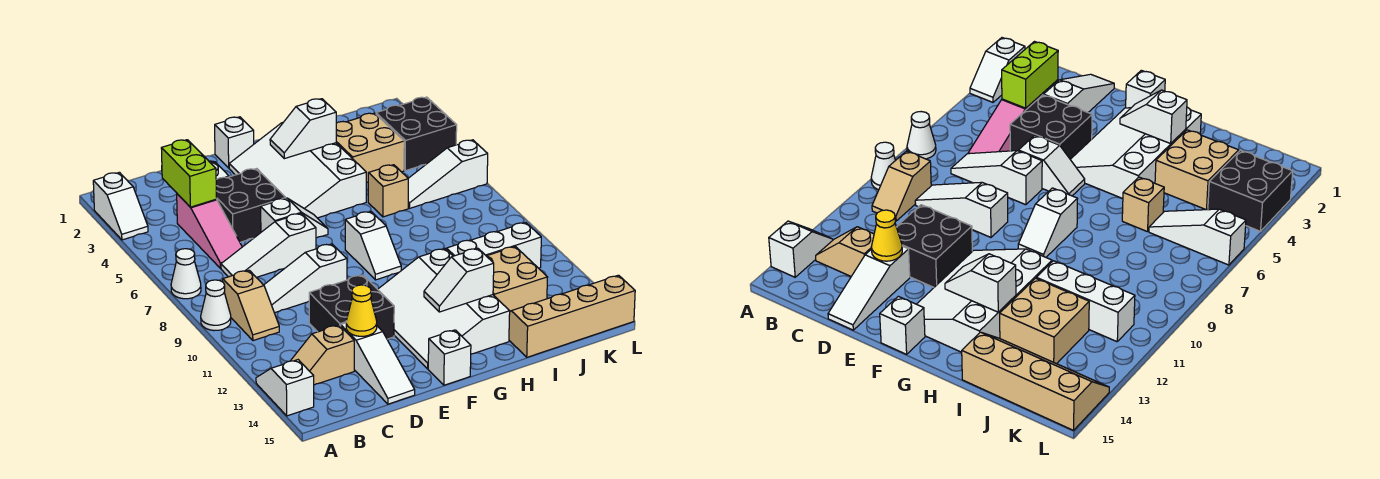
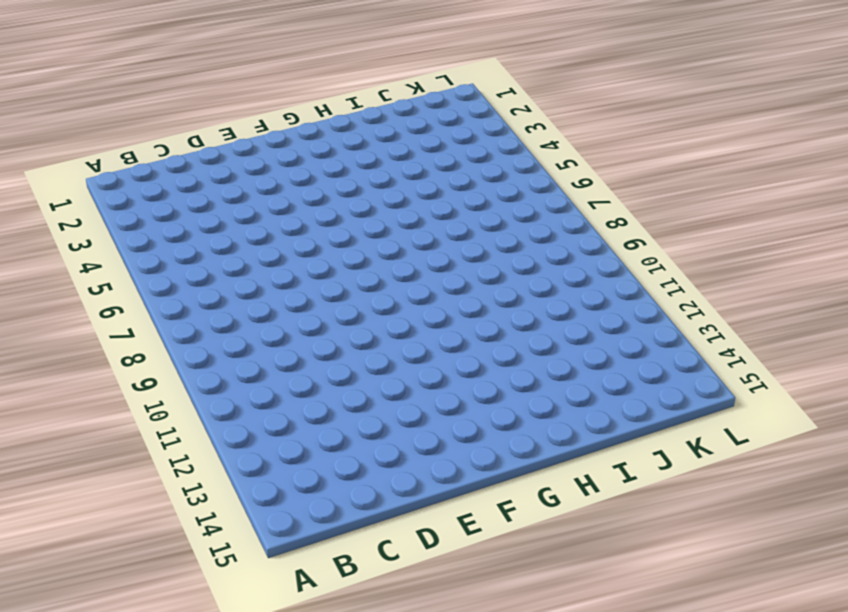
none -> white 1x2 slope [93,172,148,240]
none -> white 1x1 cone [171,249,201,299]
none -> white 1x1 cone [201,280,231,331]
none -> white 1x2 slope [256,360,314,416]

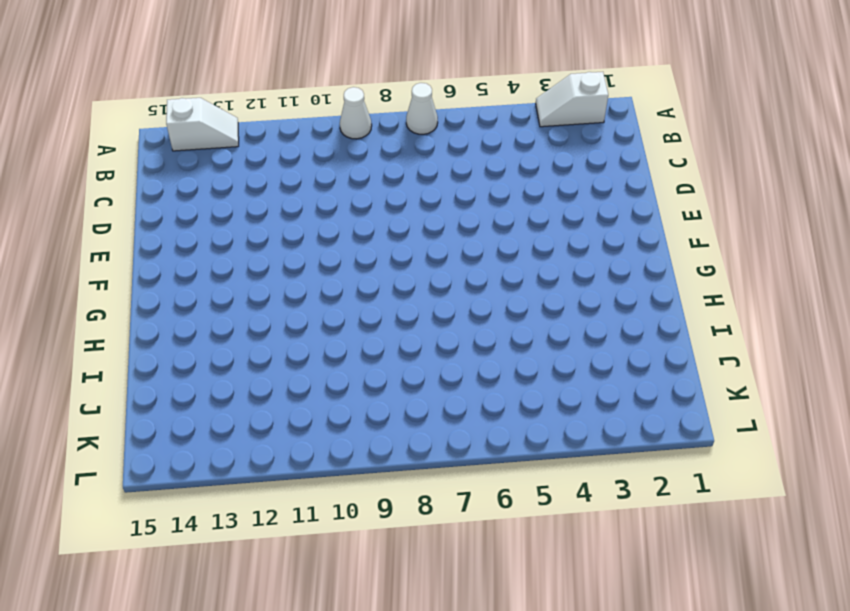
none -> tan 1x2 slope [223,270,279,341]
none -> tan 1x2 slope [291,325,354,385]
none -> pink 1x3 slope [177,194,242,269]
none -> white 1x3 slope [221,213,316,277]

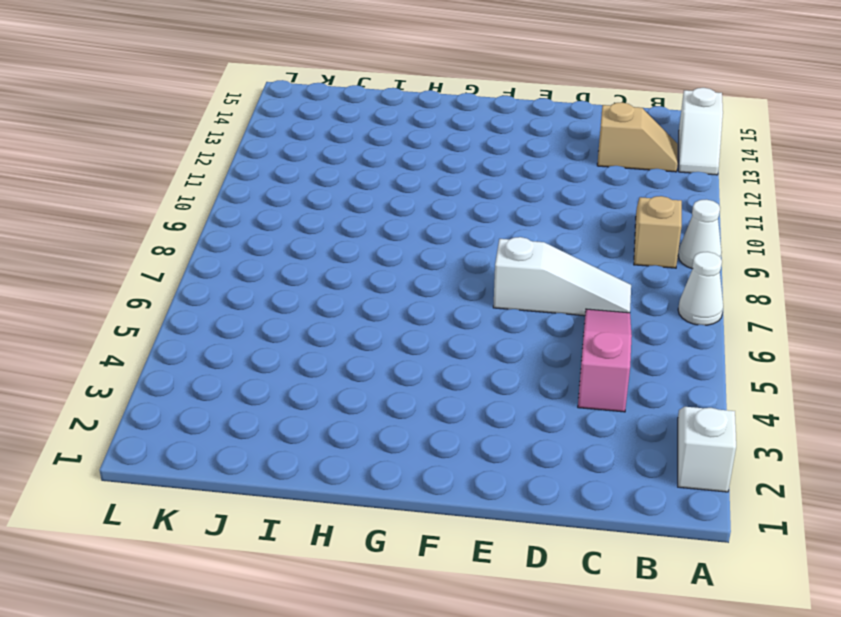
none -> white 1x3 slope [264,244,347,313]
none -> white 1x3 slope [1044,74,1114,112]
none -> black 2x2 brick [216,169,285,242]
none -> black 2x2 brick [309,275,394,339]

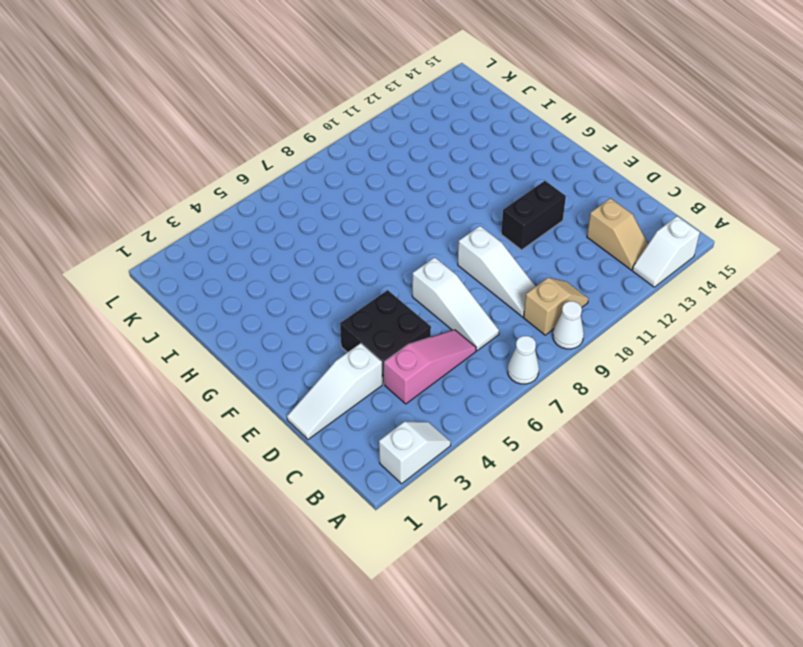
black 1x2 brick [501,181,566,250] -> black 2x2 brick [309,275,394,339]
none -> white 1x3 slope [341,323,415,404]
none -> white 1x2 slope [261,198,328,238]
none -> white 1x1 brick [215,117,254,168]
none -> white 3x4 slope [229,123,366,218]

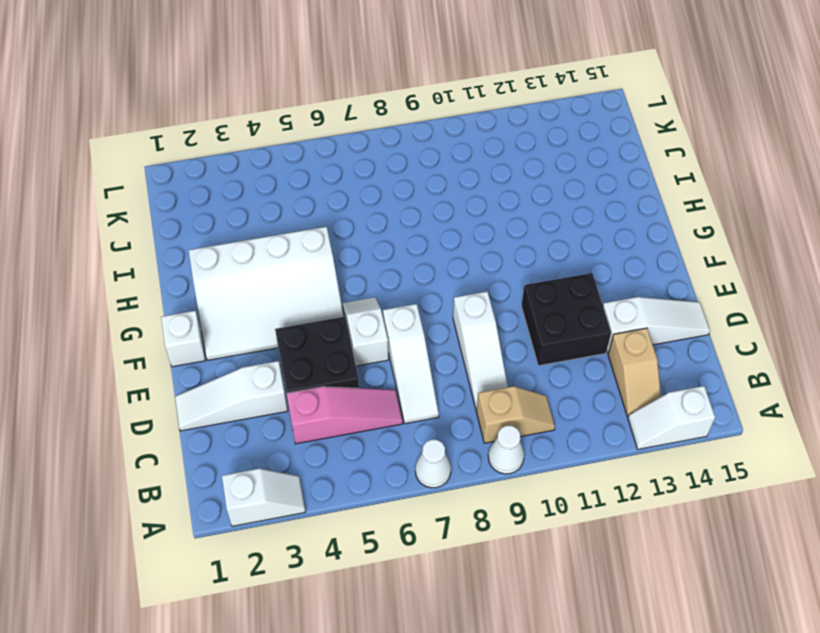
none -> white 3x4 slope [378,249,510,369]
none -> white 1x1 brick [428,330,471,385]
none -> white 1x2 slope [345,211,401,280]
none -> tan 2x2 brick [336,113,404,183]

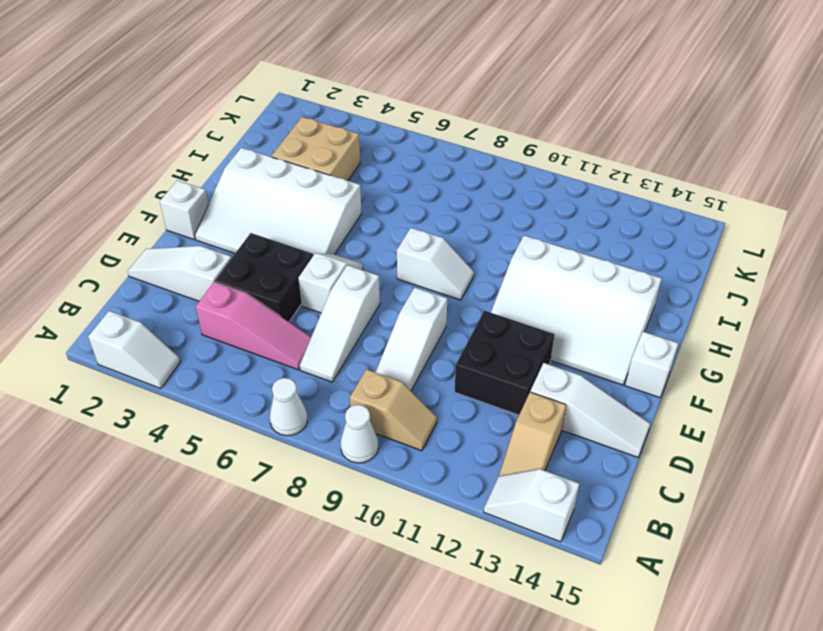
none -> tan 1x1 brick [368,165,408,217]
none -> white 1x3 brick [447,223,541,268]
none -> tan 2x2 brick [487,246,548,311]
none -> tan 2x4 slope [509,275,635,357]

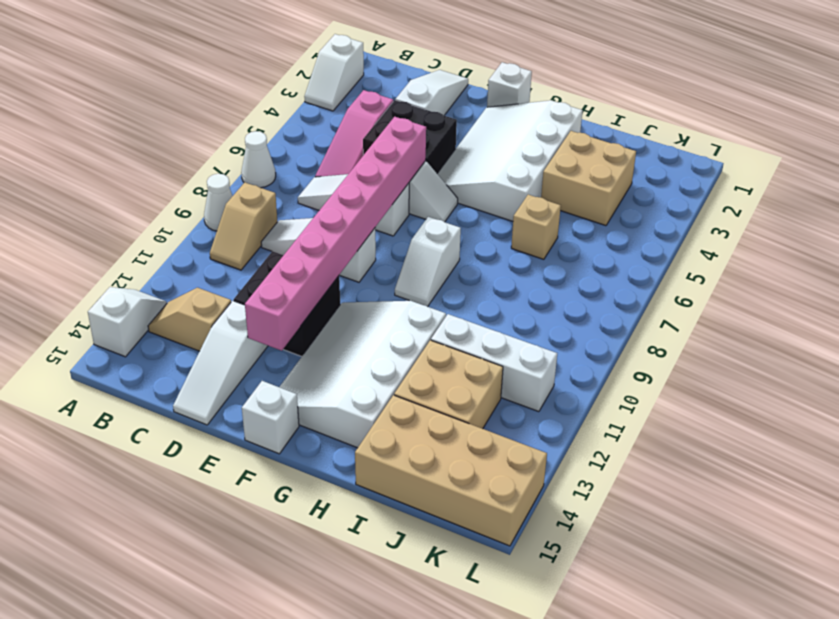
pink 1x8 brick [245,117,426,351] -> none
tan 2x4 brick [355,395,547,546] -> tan 2x4 slope [509,275,635,357]
none -> white 1x3 slope [408,140,488,208]
none -> black 2x2 brick [376,97,457,171]
none -> lime 1x2 brick [161,140,217,207]
none -> yellow 1x1 cone [346,285,377,336]

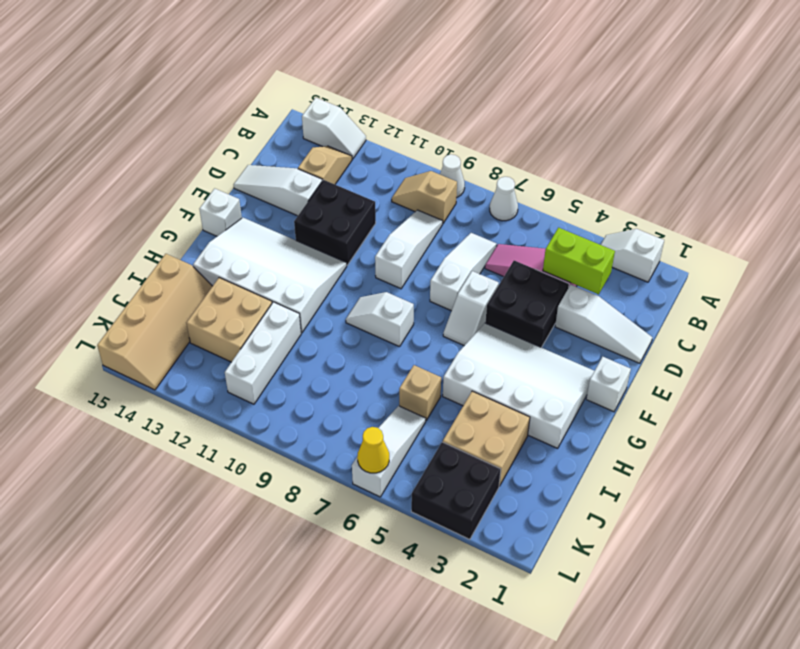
yellow 1x1 cone [357,427,389,473] -> yellow 1x1 cone moved to [346,285,377,336]
none -> white 1x2 slope [270,99,336,159]
none -> white 1x2 slope [424,248,494,312]

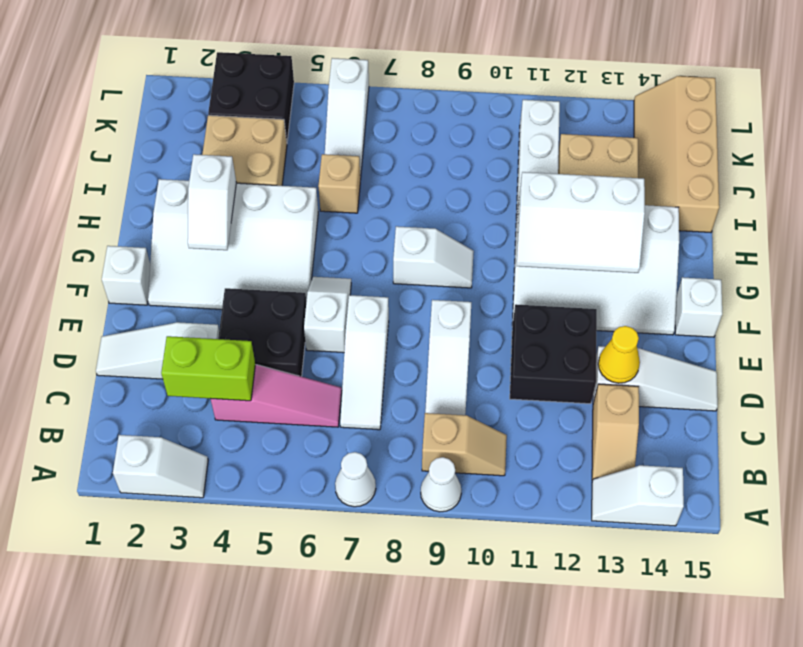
white 2x3 slope [517,172,645,273] -> white 1x2 slope [424,248,494,312]

